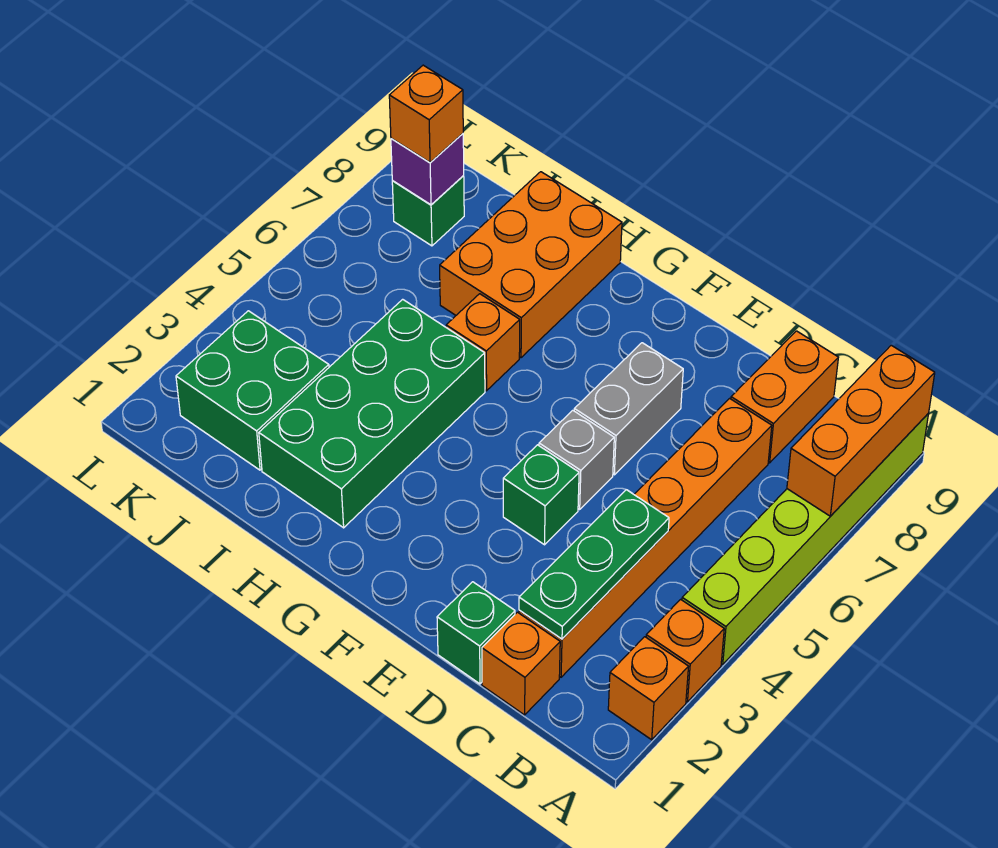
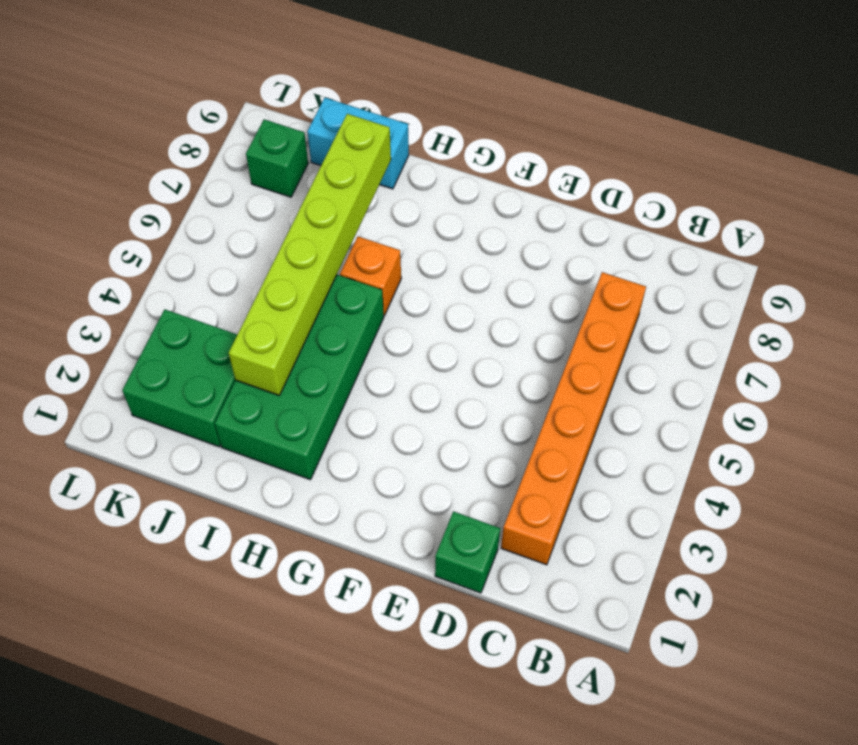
lime 1x6 brick [229,114,391,395] -> lime 1x6 brick moved to [682,414,928,664]
cyan 1x2 brick [307,98,409,189] -> orange 2x3 brick [440,172,622,358]
none -> orange 1x1 brick [608,637,689,740]
none -> orange 1x1 brick [646,599,724,702]
none -> orange 1x1 brick [482,612,560,715]

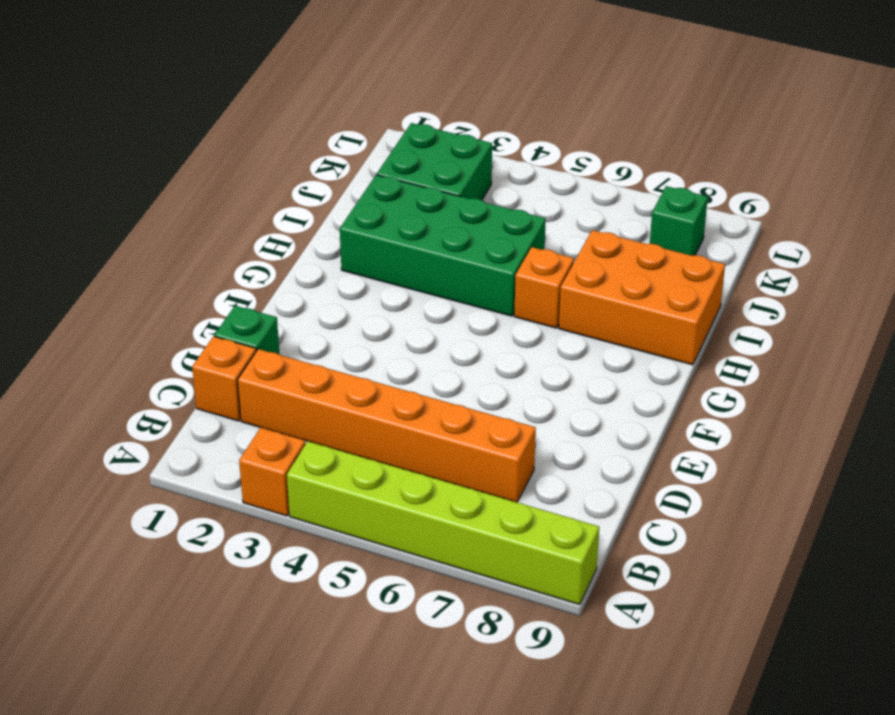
none -> orange 1x1 brick [608,637,689,740]
none -> orange 1x2 brick [731,331,838,463]
none -> green 1x1 brick [503,445,579,545]

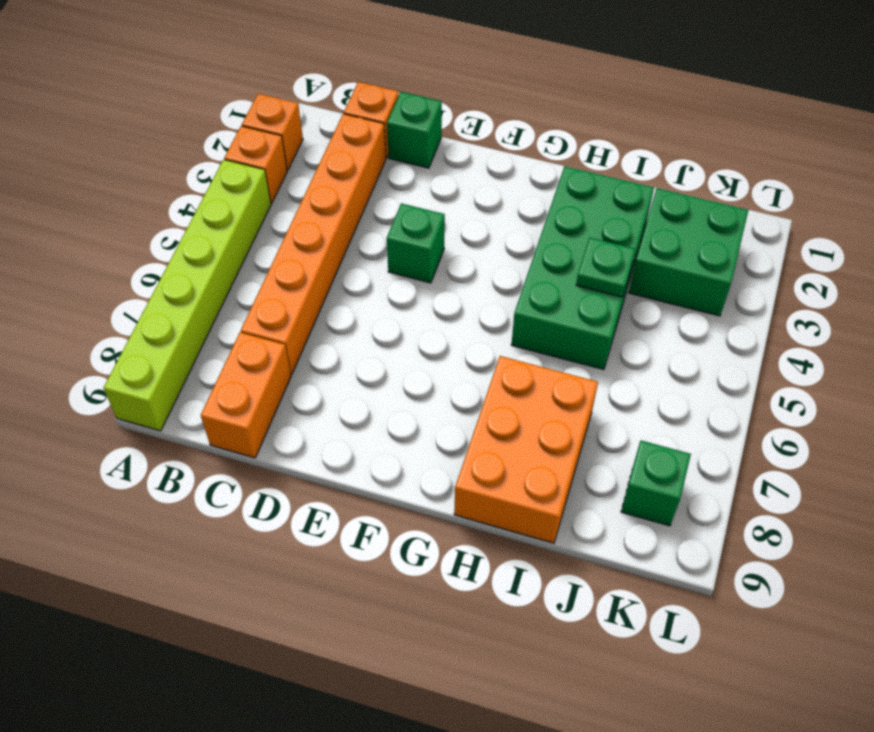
green 1x1 plate [576,238,636,297] -> none
none -> grey 1x1 brick [539,410,614,509]
none -> grey 1x2 brick [574,343,683,475]
none -> orange 1x1 brick [446,294,520,391]

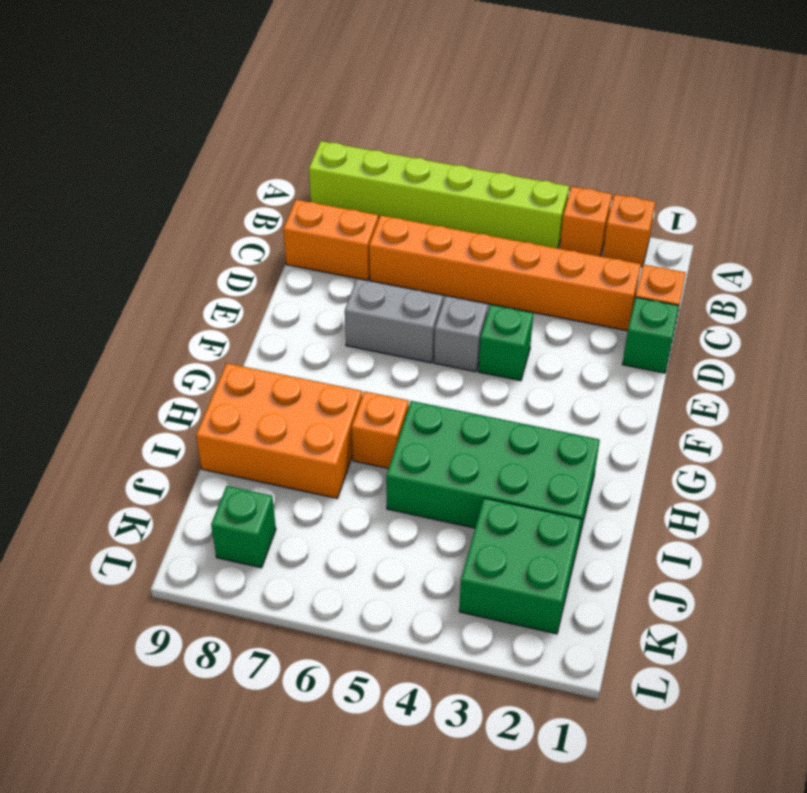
none -> orange 1x3 brick [787,345,935,516]
none -> green 1x3 plate [519,490,669,639]
none -> purple 1x1 brick [391,134,464,205]

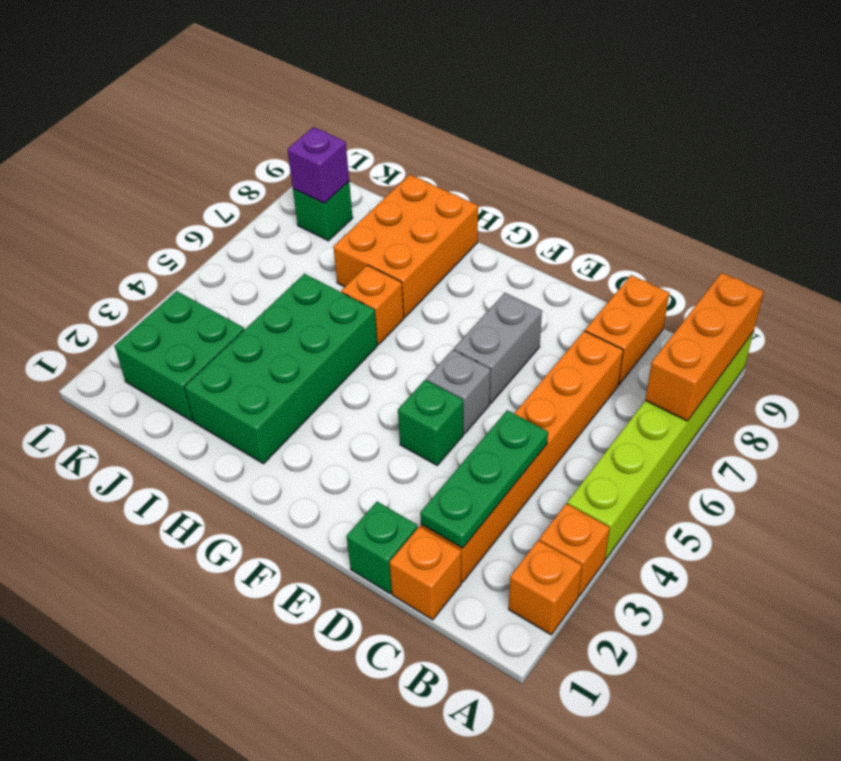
none -> orange 1x1 brick [389,65,463,163]

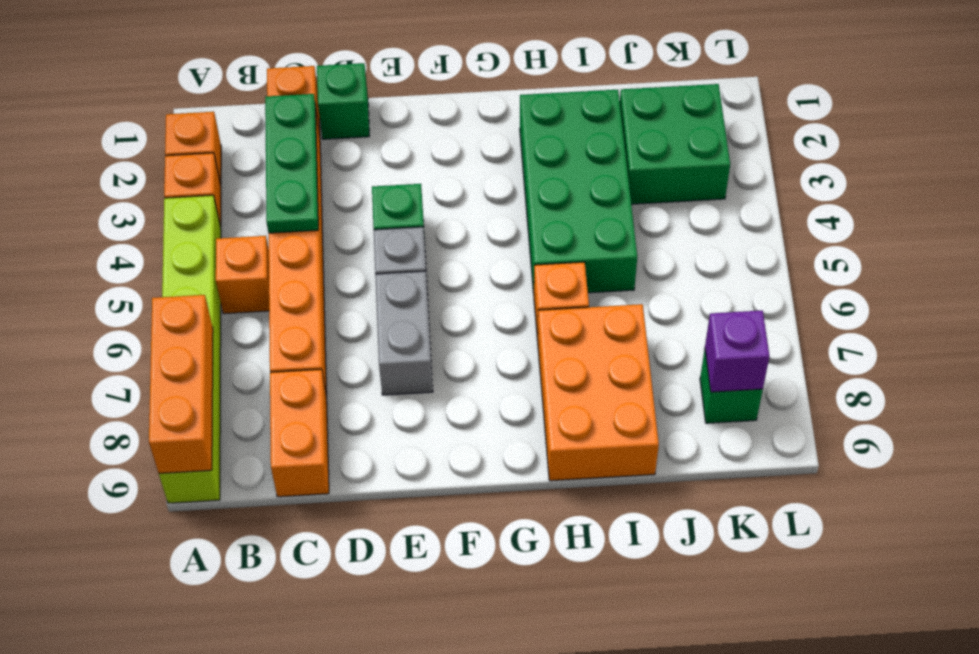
orange 1x1 brick [216,236,269,314] -> orange 1x1 brick moved to [389,65,463,163]

